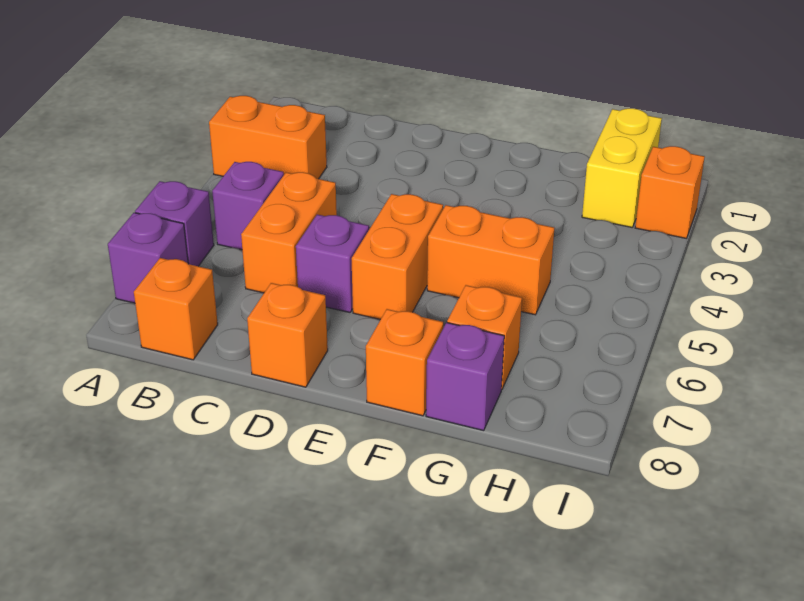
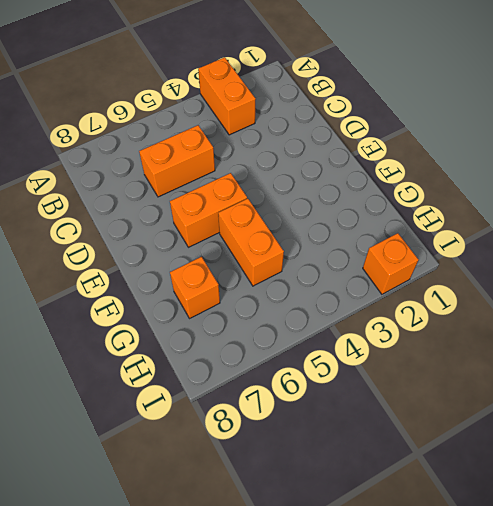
none -> purple 1x1 brick [135,181,214,266]
none -> purple 1x1 brick [108,213,188,303]
none -> purple 1x1 brick [212,162,284,250]

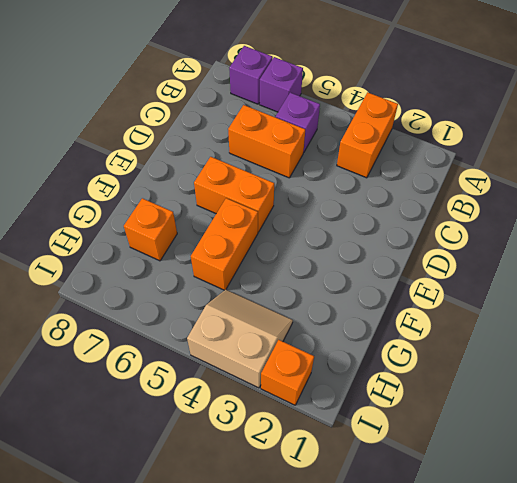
tan 2x2 slope [187,290,293,388] -> none
none -> orange 1x1 brick [134,258,218,360]
none -> purple 1x1 brick [296,215,369,313]
none -> orange 1x1 brick [247,283,328,387]

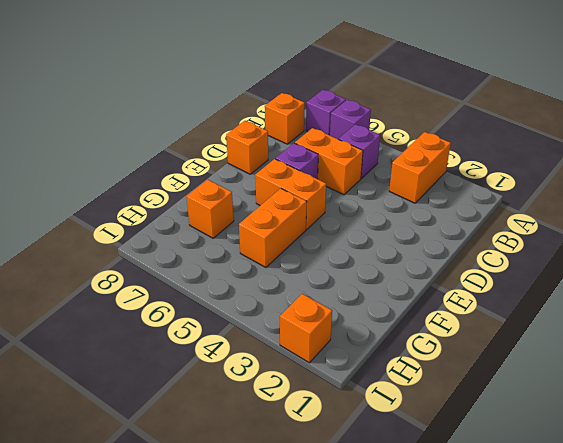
none -> orange 1x1 brick [366,309,443,416]
none -> purple 1x1 brick [426,323,504,431]
none -> yellow 1x2 brick [582,108,662,227]

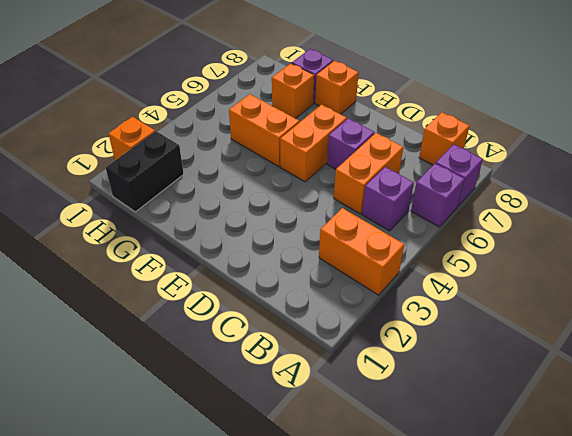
black 1x2 brick [106,131,184,212] -> yellow 1x2 brick [582,108,662,227]
none -> orange 1x1 brick [247,283,328,387]

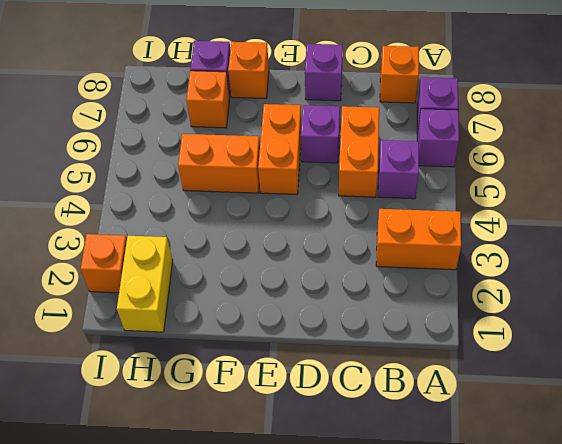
purple 1x1 brick [305,44,343,101] -> orange 1x1 brick [247,283,328,387]

